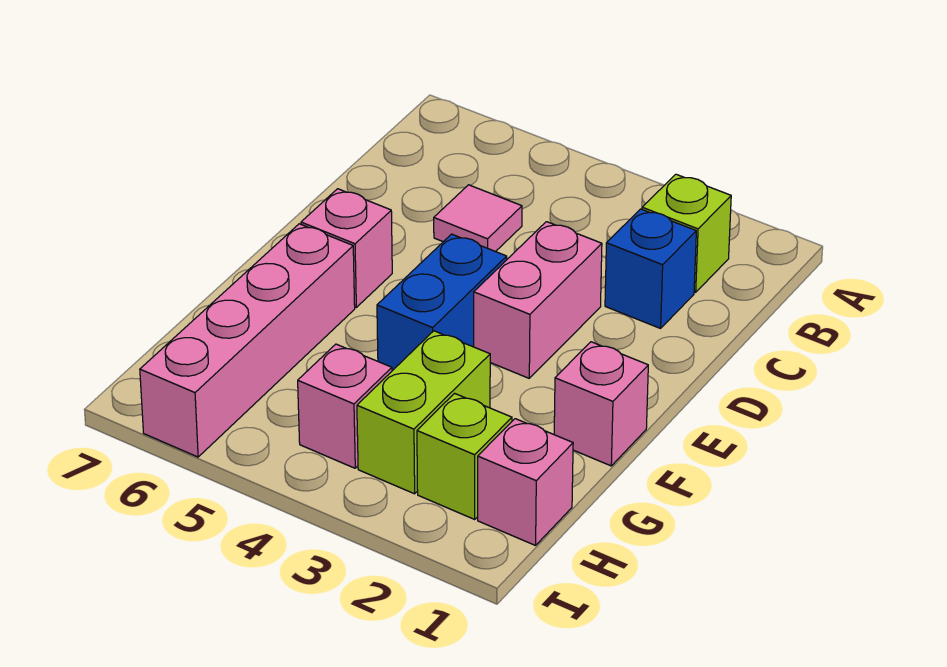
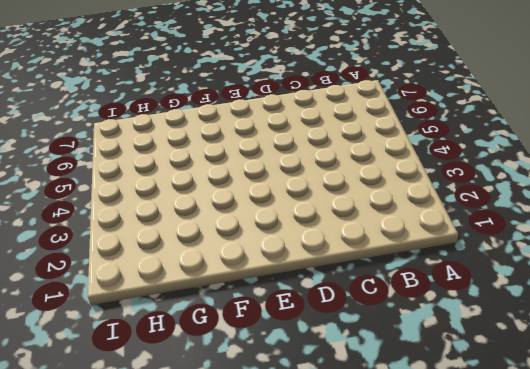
none -> lime 1x1 brick [642,174,731,292]
none -> blue 1x1 brick [605,209,696,328]
none -> pink 1x1 tile [434,185,522,252]

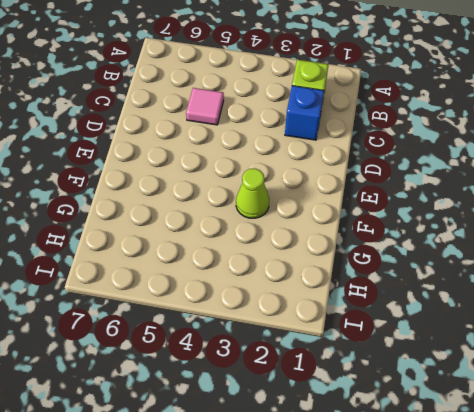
lime 1x1 cone [236,169,269,218] -> none
none -> pink 1x2 brick [474,222,602,378]
none -> blue 1x2 brick [377,234,507,371]
none -> pink 1x1 brick [301,189,392,307]

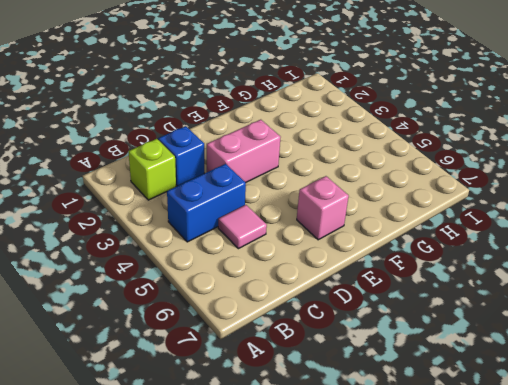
blue 1x2 brick [167,164,246,242] -> blue 1x2 brick moved to [377,234,507,371]
none -> pink 1x1 brick [554,342,648,466]
none -> pink 1x4 brick [140,224,355,457]
none -> lime 1x2 brick [357,331,490,494]

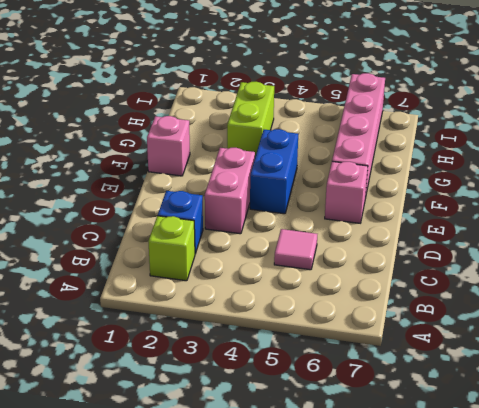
none -> pink 1x1 brick [478,419,573,545]
none -> lime 1x1 brick [417,393,512,519]
none -> pink 1x1 brick [298,344,392,468]

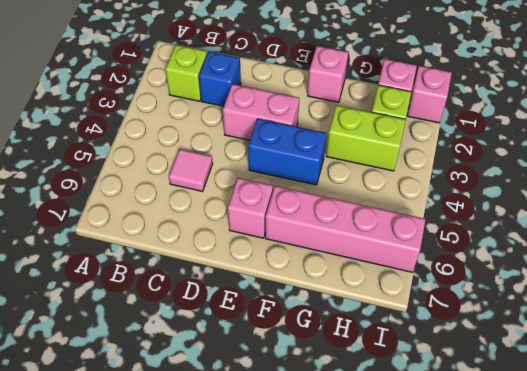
pink 1x1 brick [407,66,452,123] -> pink 1x1 brick moved to [298,344,392,468]

